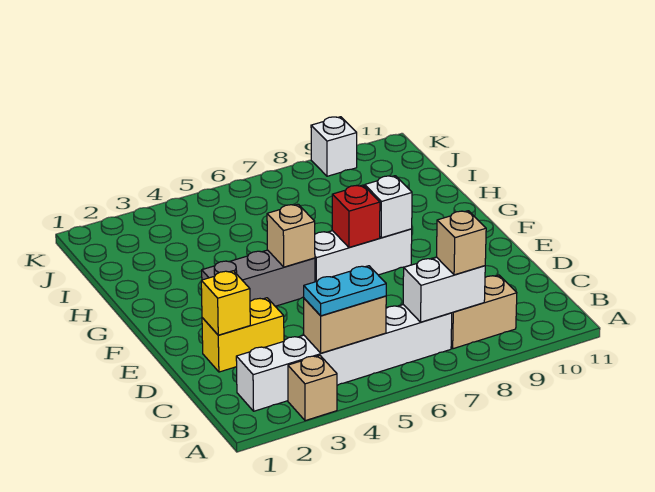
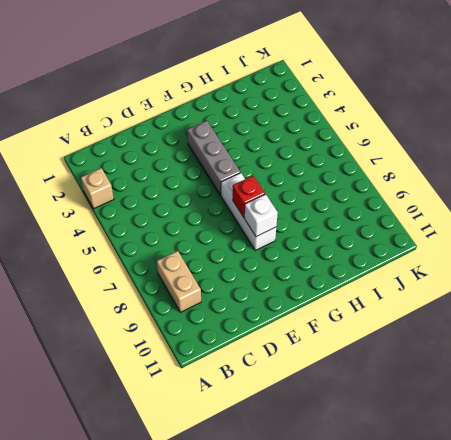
none -> white 1x6 brick [236,305,452,411]
none -> yellow 1x2 brick [202,298,284,372]
none -> white 1x1 brick [311,117,357,176]

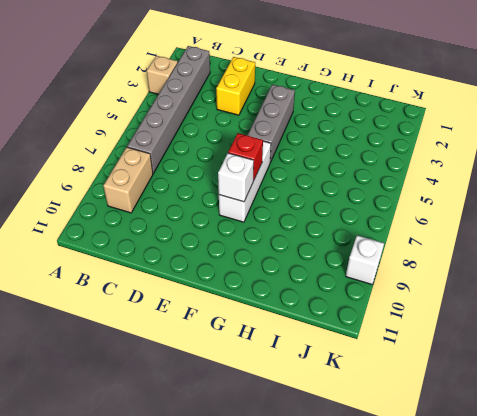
grey 1x6 brick [127,46,210,173] -> white 1x6 brick [236,305,452,411]
none -> tan 1x2 brick [304,296,386,353]
none -> white 1x2 brick [403,257,485,322]
none -> yellow 1x1 brick [201,271,250,335]

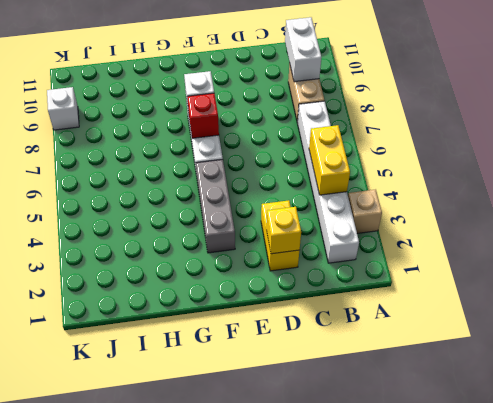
yellow 1x2 brick [309,125,350,195] -> tan 1x2 brick [304,296,386,353]
white 1x2 brick [285,17,322,82] -> white 1x2 brick moved to [403,257,485,322]
none -> tan 1x1 brick [267,204,315,267]
none -> cyan 1x2 plate [304,266,386,316]
none -> tan 1x1 brick [436,211,486,275]

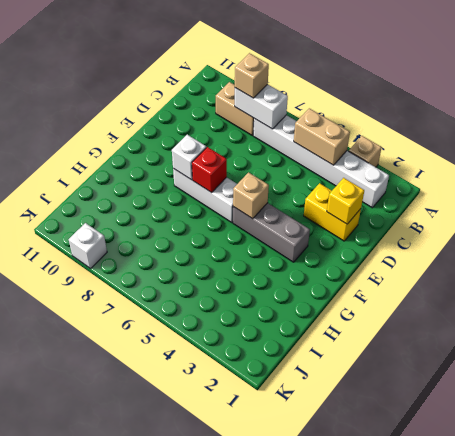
none -> cyan 1x2 plate [304,266,386,316]

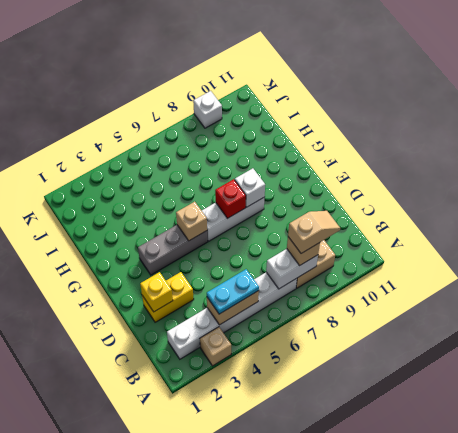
tan 1x2 slope [288,211,340,253] -> none

